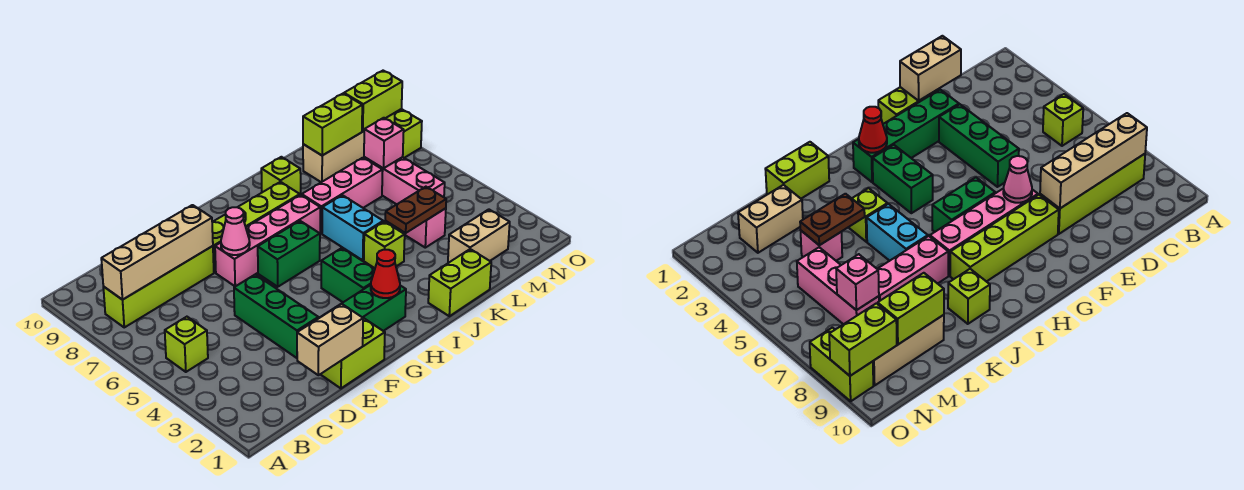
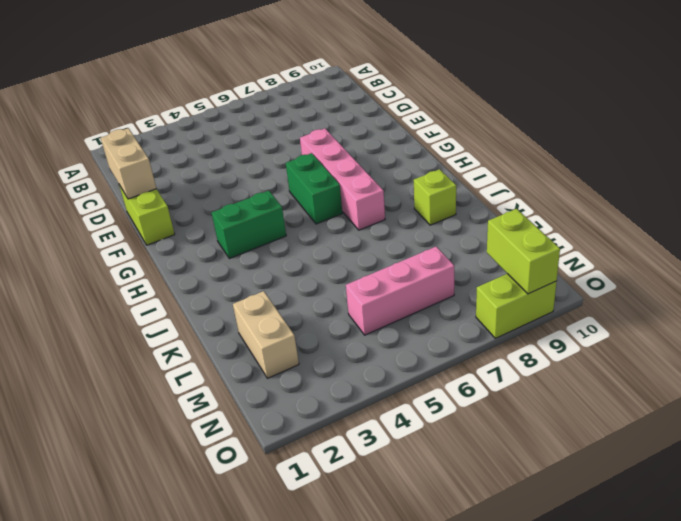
none -> lime 1x1 brick [165,317,208,372]
none -> lime 1x4 brick [103,246,214,327]
none -> green 1x4 brick [299,285,406,331]

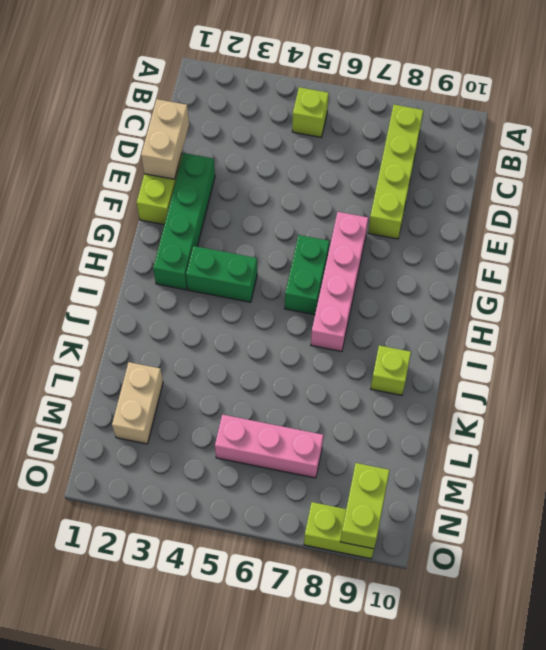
none -> green 1x3 brick [234,274,318,358]
none -> lime 1x4 brick [212,182,300,273]
none -> lime 1x2 brick [428,249,491,316]

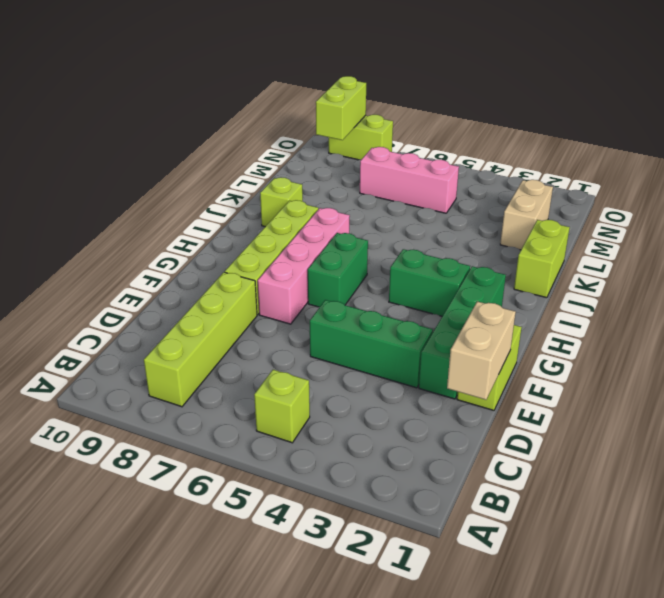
none -> lime 1x1 brick [364,222,405,268]
none -> cyan 1x2 brick [322,195,383,260]
none -> pink 1x3 brick [302,158,383,233]

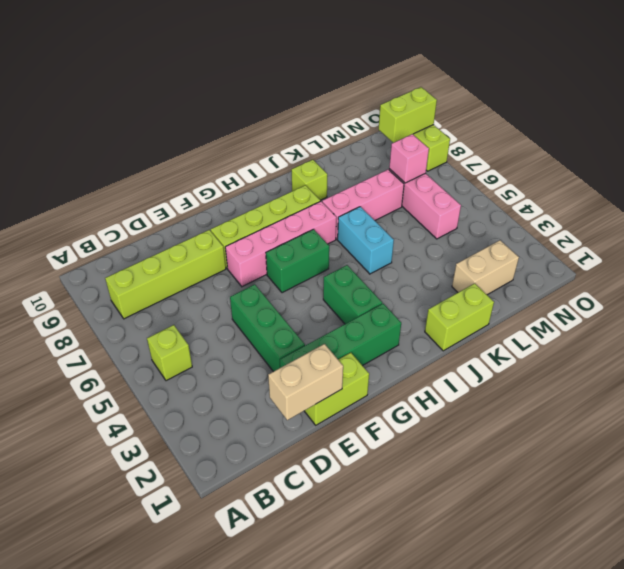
none -> lime 1x1 brick [364,222,405,268]
none -> pink 1x1 brick [405,208,446,248]
none -> tan 1x3 brick [303,131,364,182]

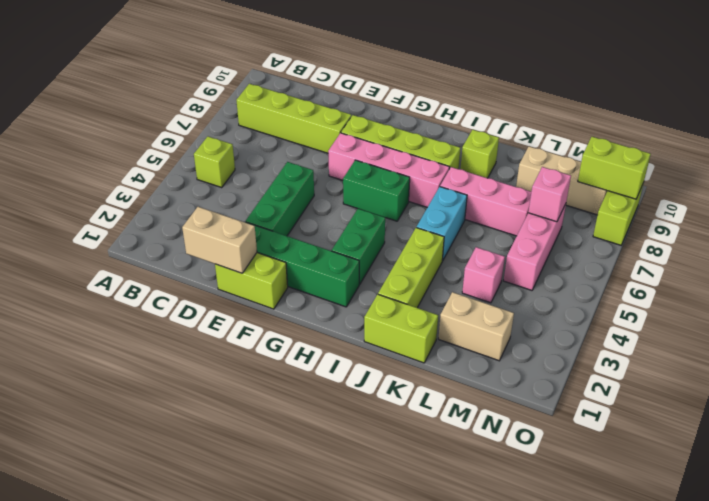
lime 1x3 brick [378,228,444,308] -> lime 1x1 brick [364,222,405,268]
none -> tan 1x4 brick [101,205,213,300]
none -> pink 1x1 cone [221,207,250,255]
none -> red 1x1 cone [371,250,400,298]

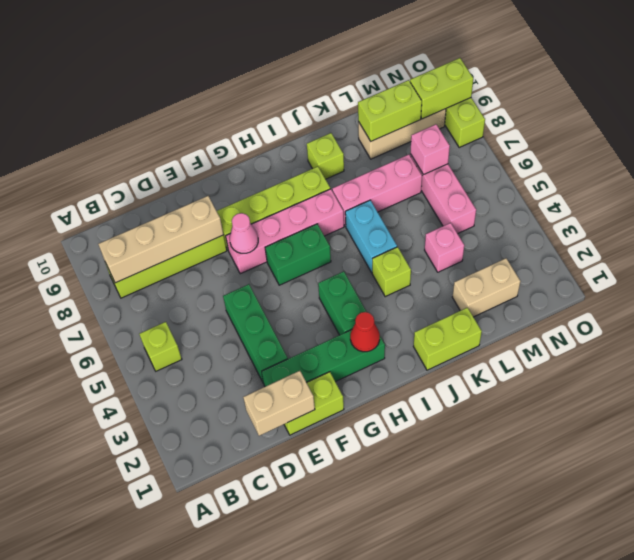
none -> brown 1x2 plate [385,187,446,233]

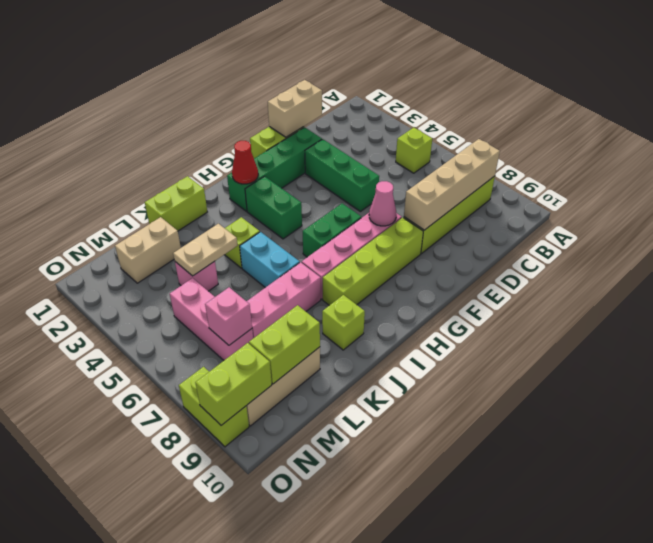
tan 1x2 plate [173,224,238,276] -> brown 1x2 plate [385,187,446,233]

